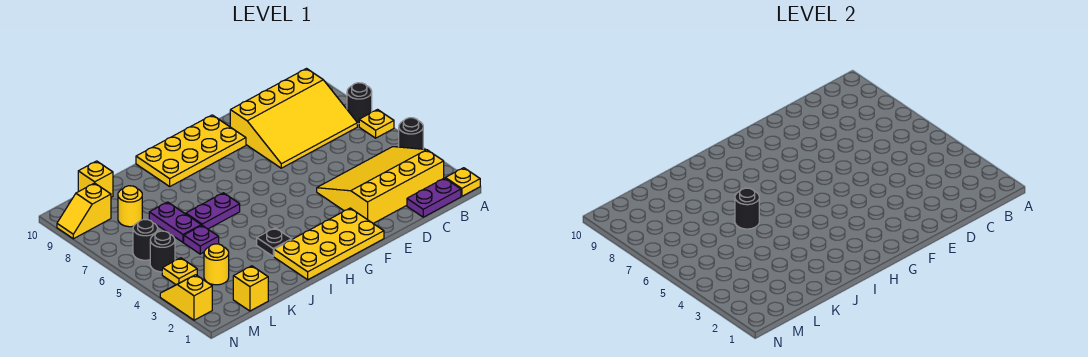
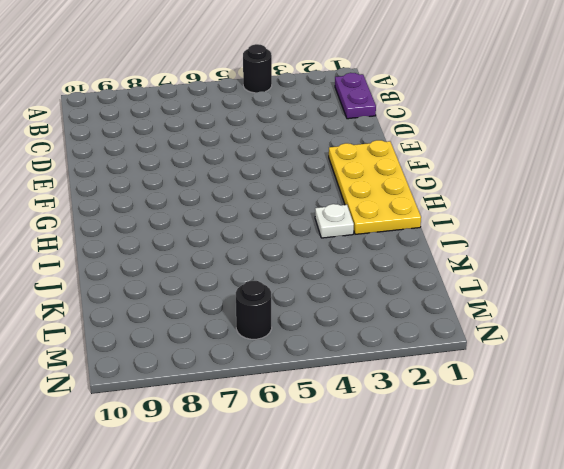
white 1x1 plate [315,204,354,238] -> black 1x1 plate [257,228,292,256]
none -> yellow 1x1 plate [445,168,480,196]
none -> yellow 1x1 plate [359,110,394,138]
none -> black 1x1 round brick [347,83,372,124]

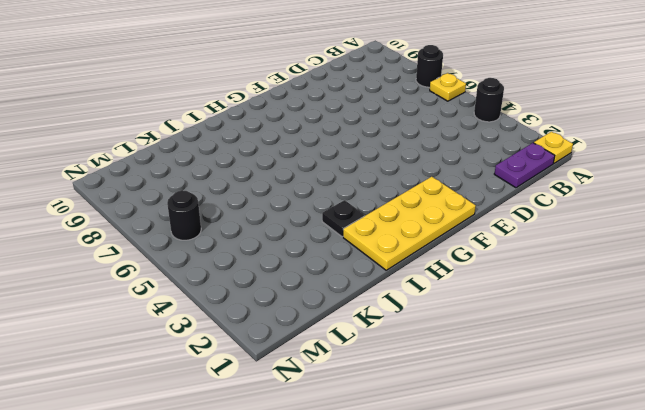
none -> yellow 3x4 slope [317,147,444,224]
none -> yellow 3x4 slope [230,69,357,168]
none -> yellow 2x4 plate [136,115,246,186]

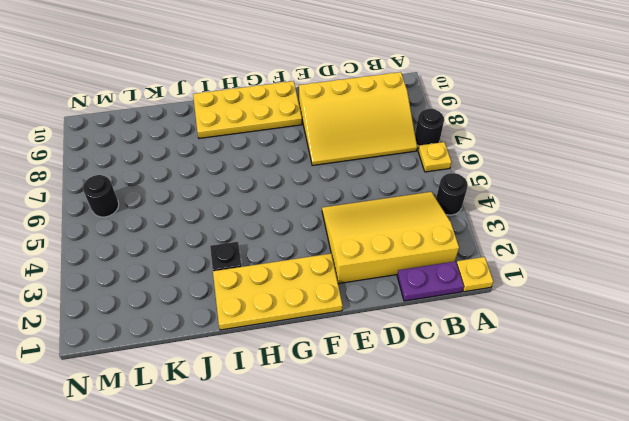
none -> purple 1x2 plate [186,193,240,229]
none -> purple 1x1 plate [184,225,219,254]
none -> purple 1x2 plate [149,202,201,242]

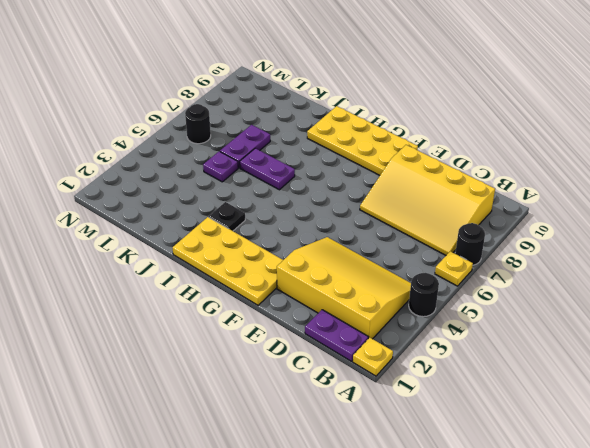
none -> yellow 1x1 brick [233,266,268,311]
none -> yellow 1x1 round brick [204,244,229,285]
none -> yellow 1x1 round brick [118,186,142,227]

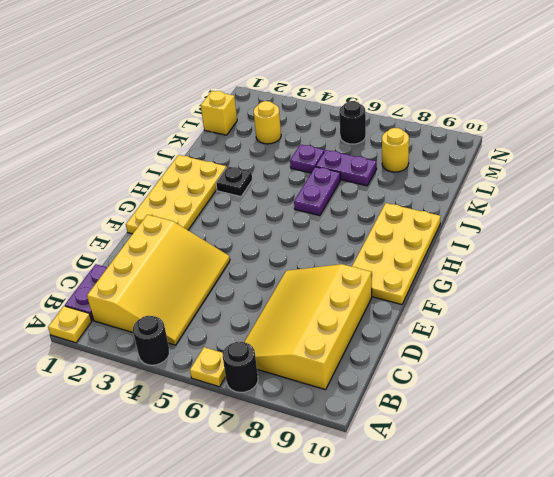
none -> yellow 1x1 brick [78,161,113,197]
none -> yellow 1x1 plate [162,258,197,284]
none -> black 1x1 round brick [150,231,175,272]

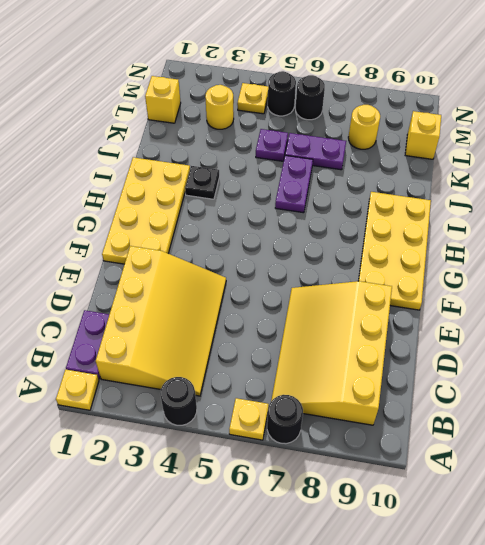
none -> yellow 1x2 slope [57,183,111,239]
none -> yellow 1x2 slope [160,275,212,320]
none -> black 1x1 round brick [735,188,759,229]

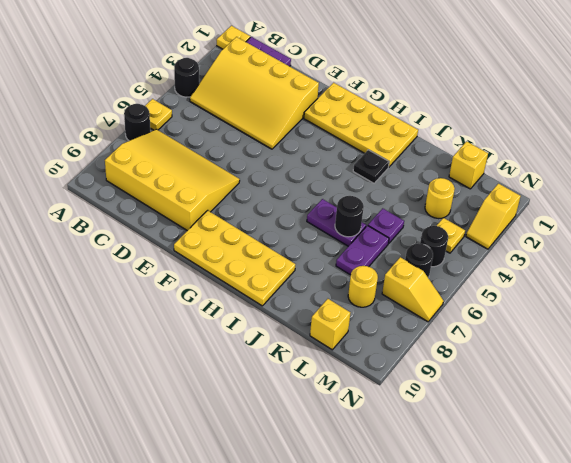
yellow 1x2 slope [382,257,444,322] -> yellow 1x2 slope moved to [57,183,111,239]

